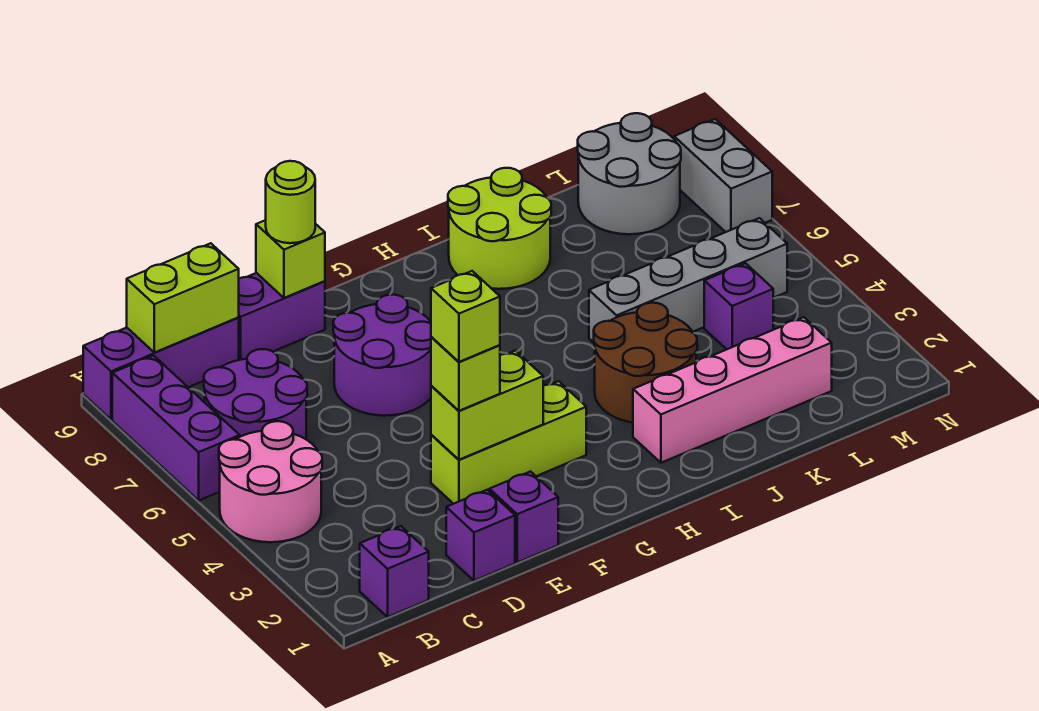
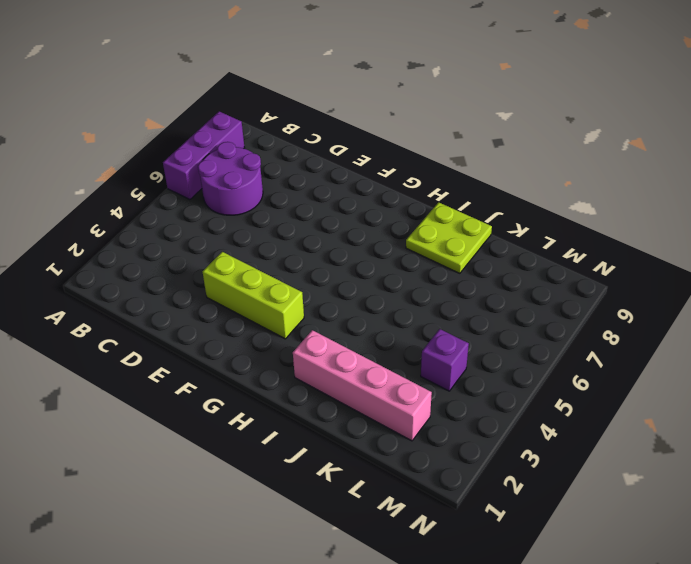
lime 2x2 plate [406,202,492,273] -> lime 2x2 round brick [448,168,551,289]
none -> pink 2x2 round brick [219,421,322,542]
none -> purple 1x3 brick [83,318,239,420]
none -> purple 1x1 brick [360,526,429,617]

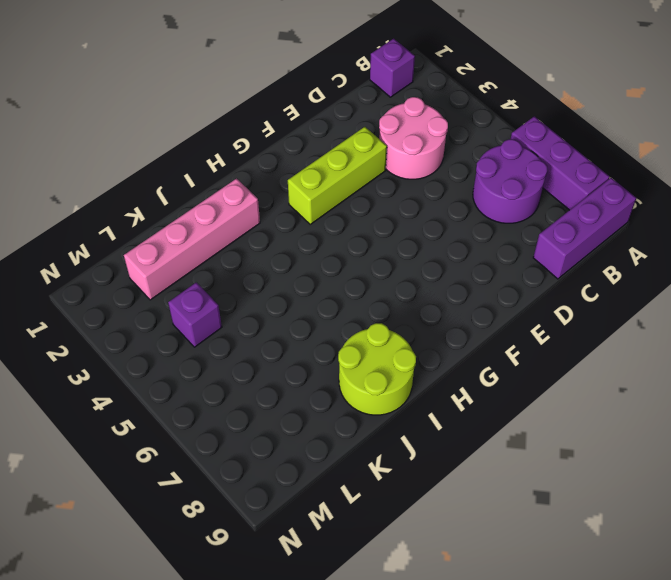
pink 2x2 round brick [379,97,448,179] -> pink 2x2 round brick moved to [219,421,322,542]
none -> purple 1x1 brick [446,490,515,581]
none -> purple 1x2 brick [238,273,325,360]
none -> purple 1x1 brick [489,472,558,562]

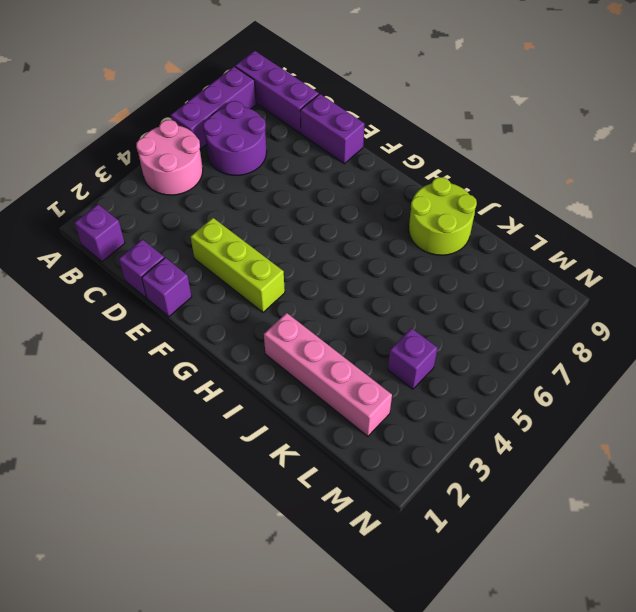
none -> purple 2x2 round brick [333,295,431,416]
none -> brown 2x2 round brick [594,303,697,423]
none -> grey 1x4 brick [589,218,787,343]

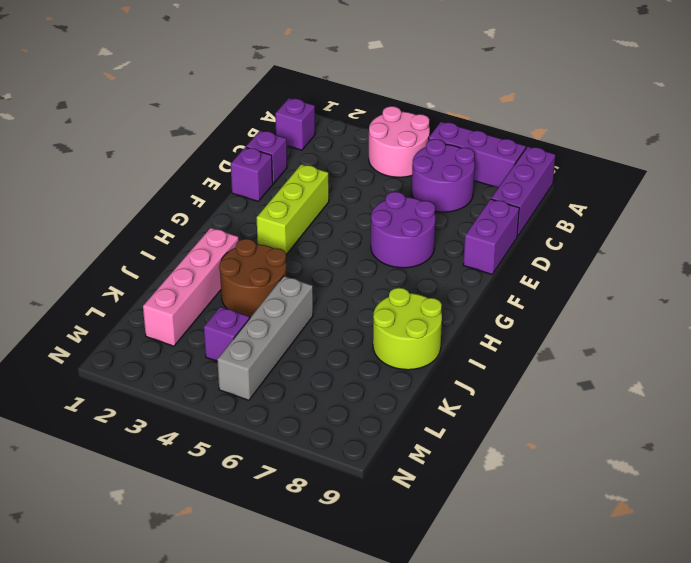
none -> grey 2x2 round brick [578,113,681,234]
none -> grey 1x2 brick [674,119,772,232]
none -> lime 1x2 brick [127,243,239,353]

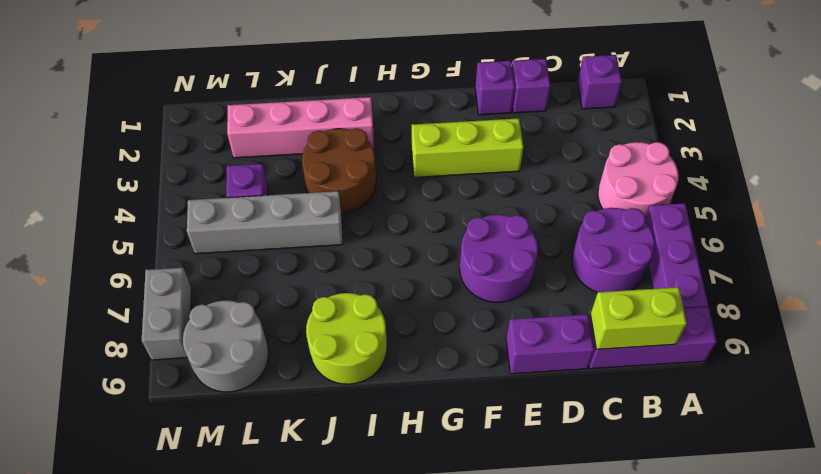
none -> lime 1x2 brick [431,350,543,460]
none -> lime 1x1 brick [256,220,325,298]
none -> lime 1x1 brick [431,337,500,411]

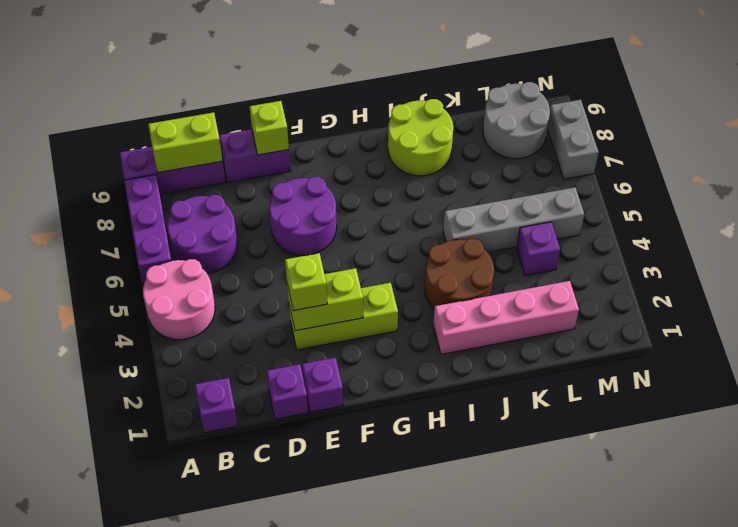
none -> lime 1x1 round brick [266,161,315,243]
none -> lime 1x1 brick [431,271,500,362]

